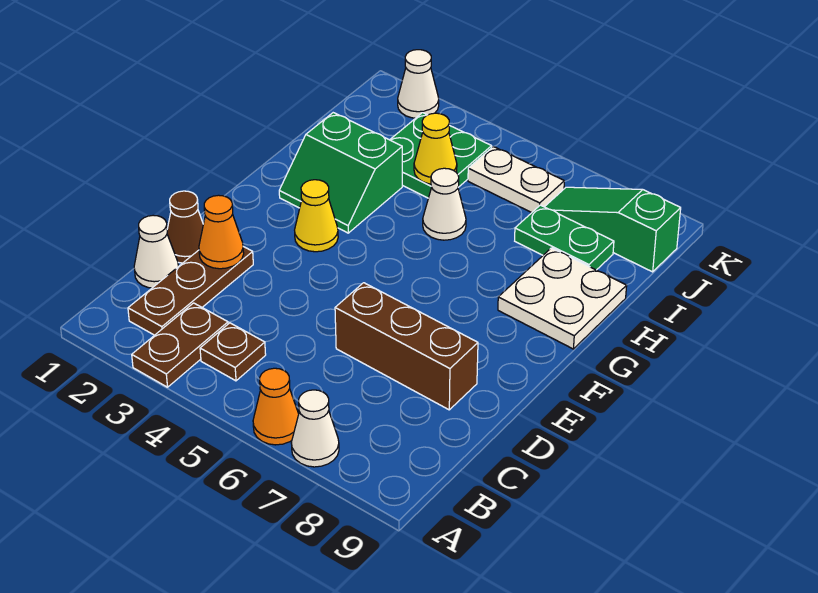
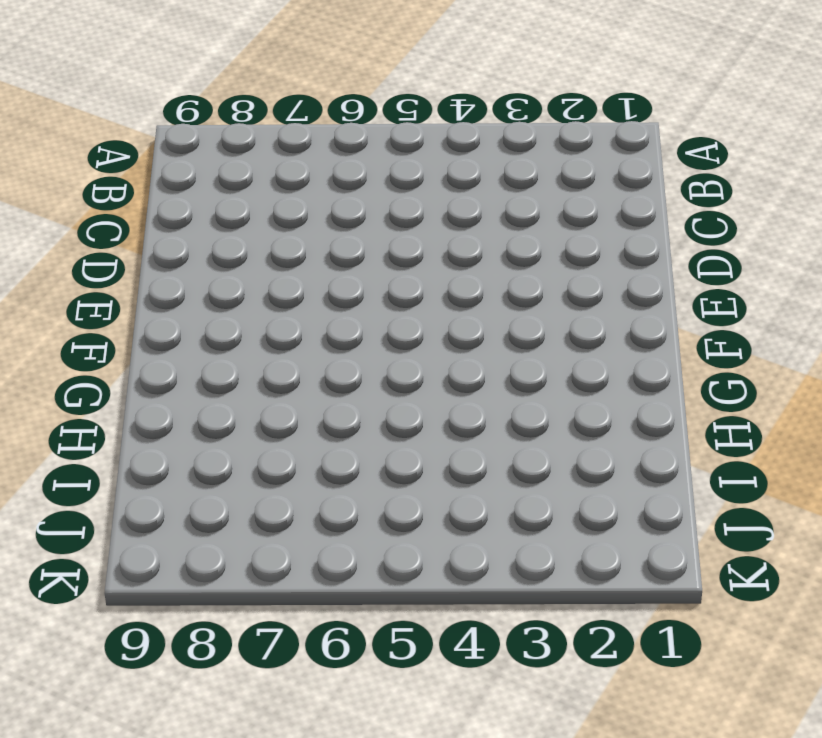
none -> brown 1x2 plate [132,303,228,387]
none -> orange 1x1 cone [253,368,299,445]
none -> white 1x1 cone [291,390,339,467]

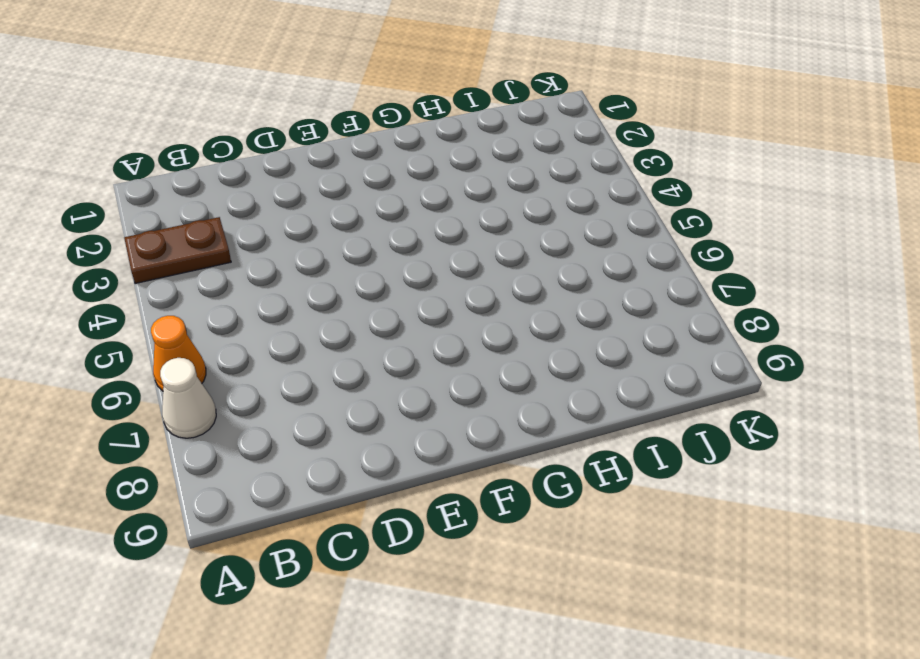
none -> brown 1x3 plate [128,247,253,335]
none -> brown 1x1 plate [200,323,266,381]
none -> white 1x1 cone [134,215,178,288]

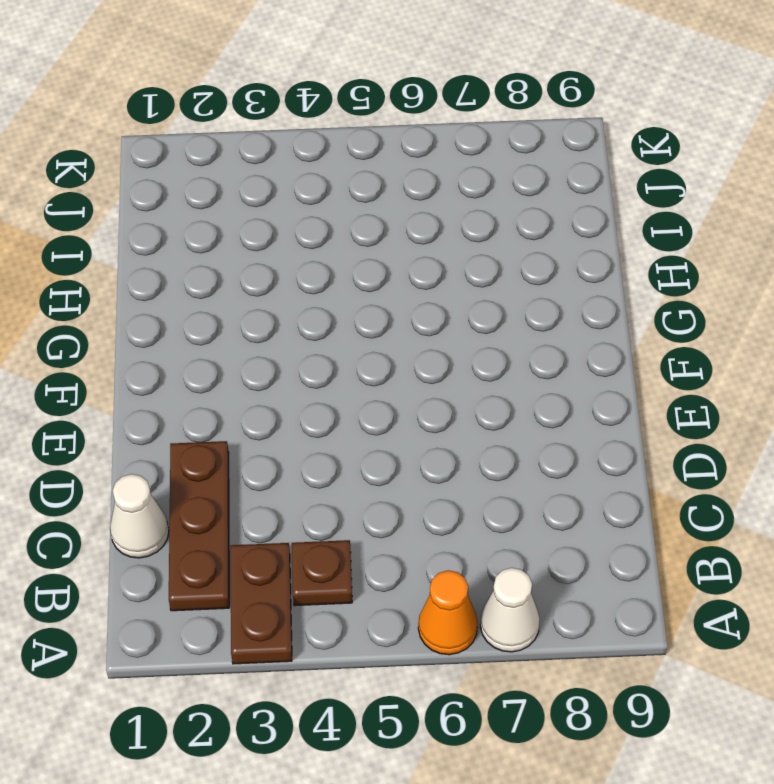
none -> brown 1x1 cone [167,191,203,263]
none -> brown 1x3 brick [335,283,478,410]
none -> yellow 1x1 cone [295,180,338,252]

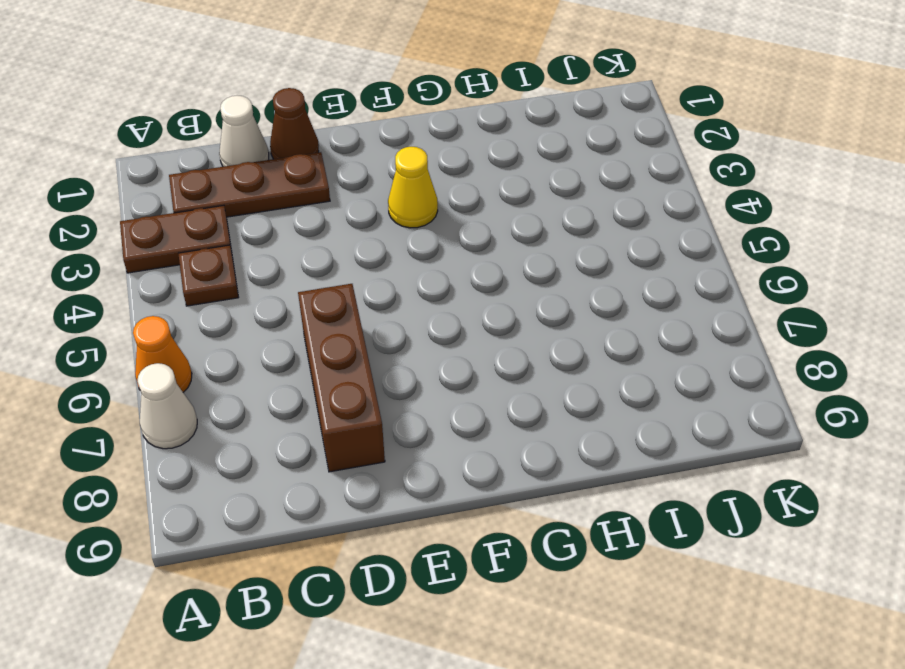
none -> green 2x2 slope [279,113,402,233]
none -> white 2x2 plate [498,248,627,349]
none -> white 1x1 cone [423,168,466,240]

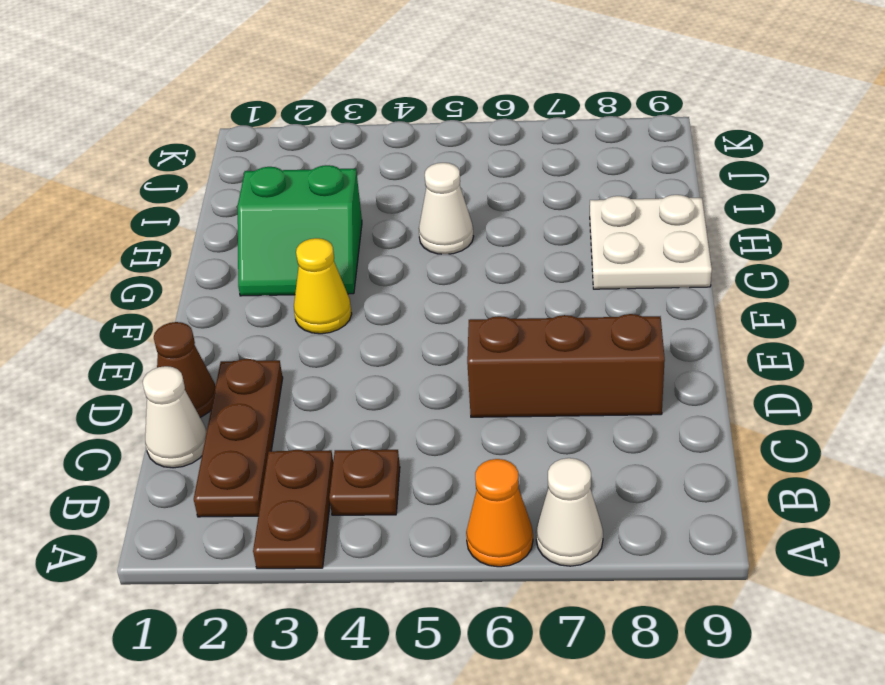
none -> green 2x2 plate [390,113,492,198]
none -> green 1x2 plate [515,205,614,270]
none -> white 1x2 plate [468,147,564,213]

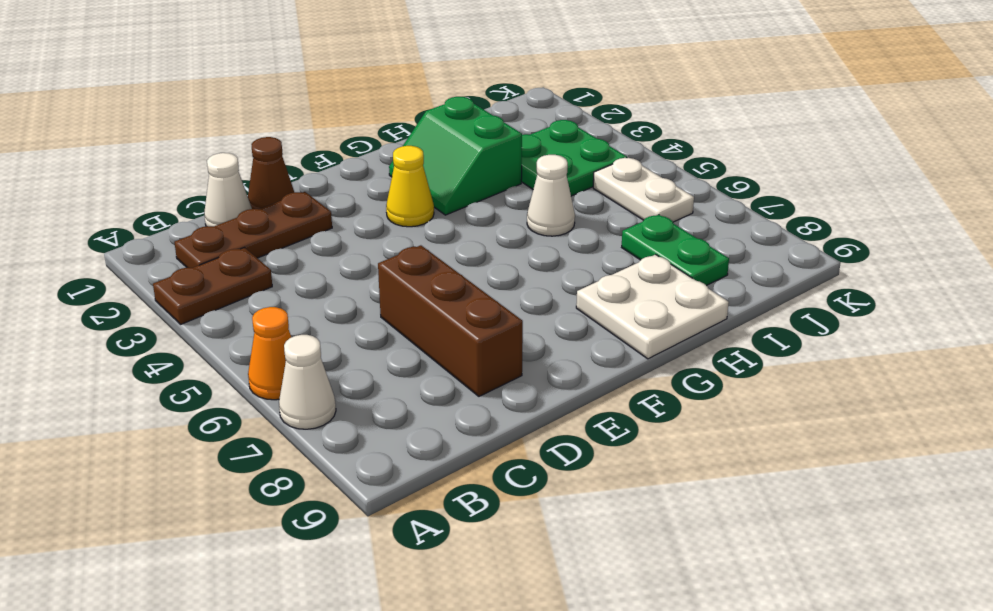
none -> brown 1x1 plate [200,323,266,381]
none -> green 1x3 slope [545,187,681,272]
none -> white 1x1 cone [398,50,439,118]

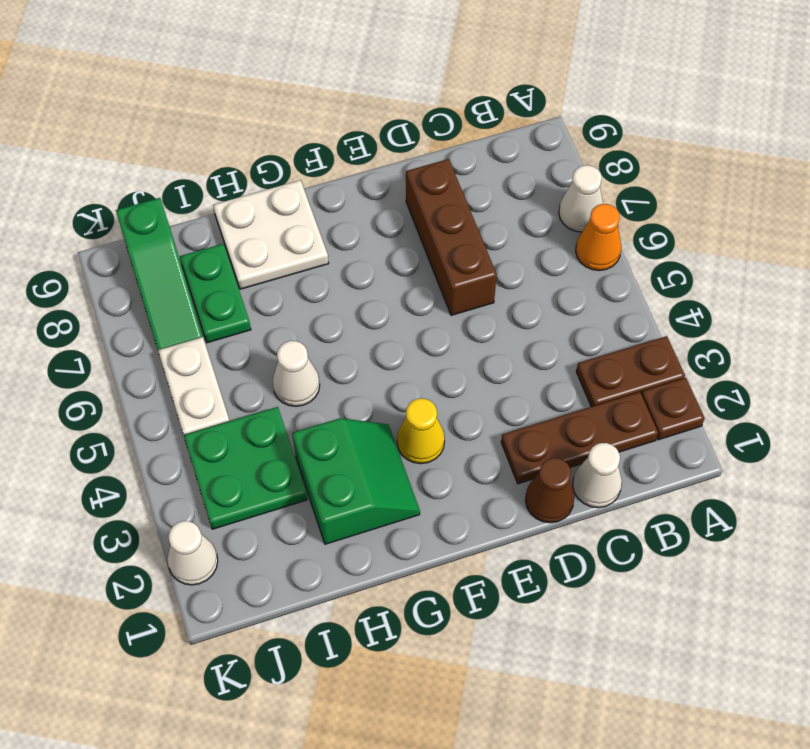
brown 1x1 plate [641,378,704,440] -> brown 1x1 plate moved to [200,323,266,381]
none -> orange 1x1 cone [199,195,244,269]
none -> yellow 1x1 cone [414,113,457,184]

